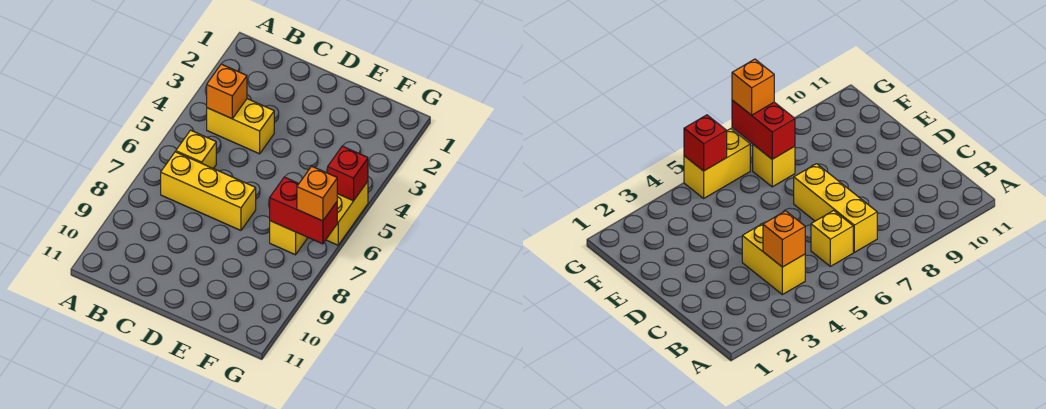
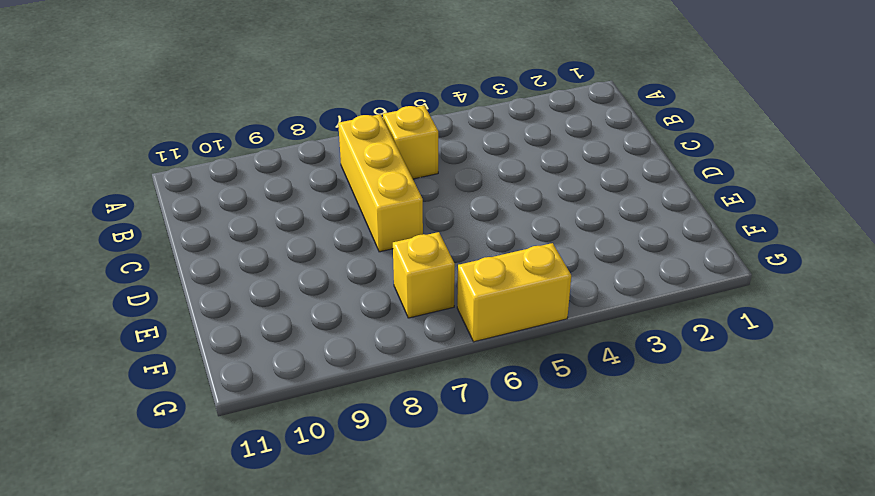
none -> yellow 1x2 brick [207,99,274,154]
none -> orange 1x1 brick [207,64,247,119]

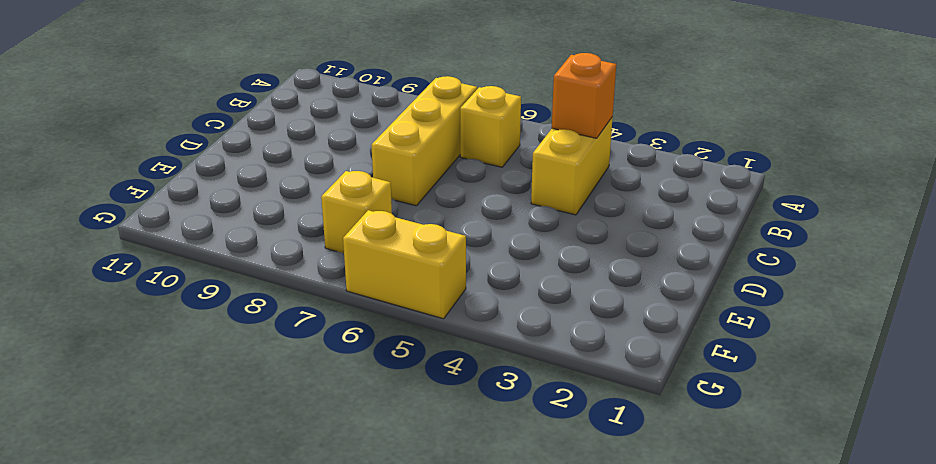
none -> red 1x2 brick [270,177,337,244]
none -> red 1x1 brick [328,146,368,201]

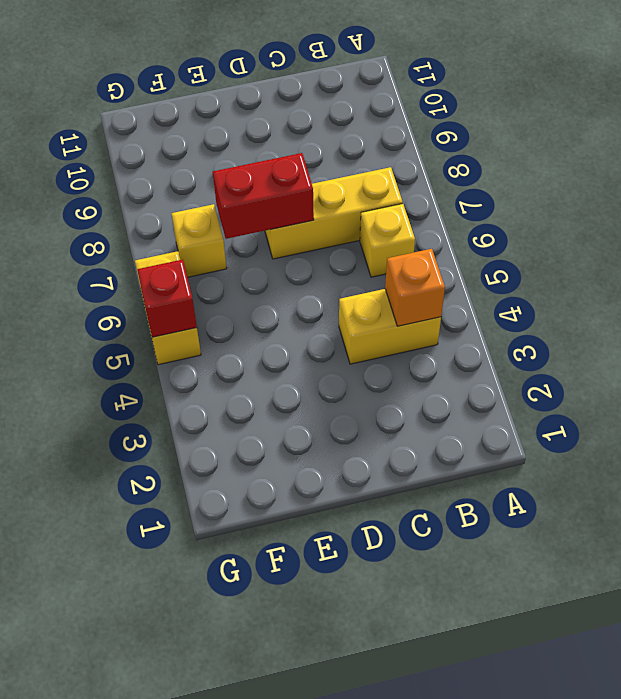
red 1x2 brick [213,153,314,239] -> red 1x2 brick moved to [270,177,337,244]
none -> orange 1x1 brick [297,166,337,221]

